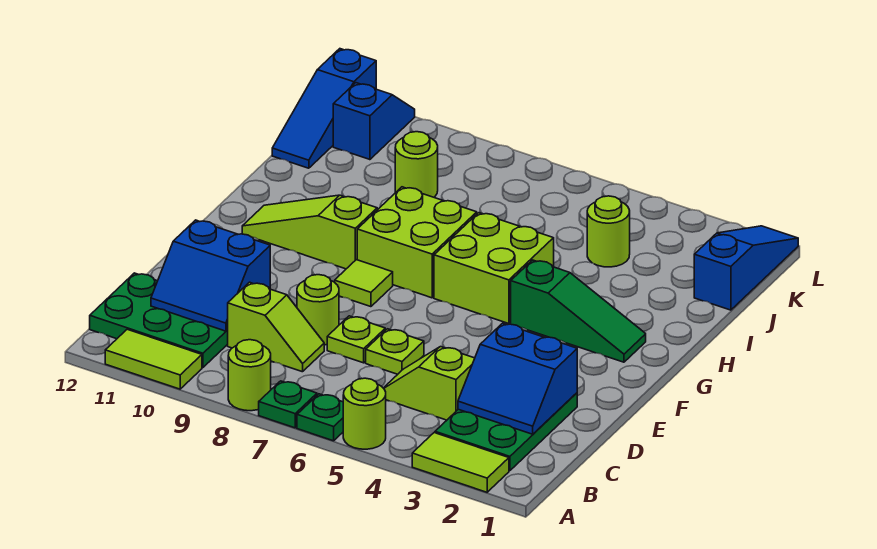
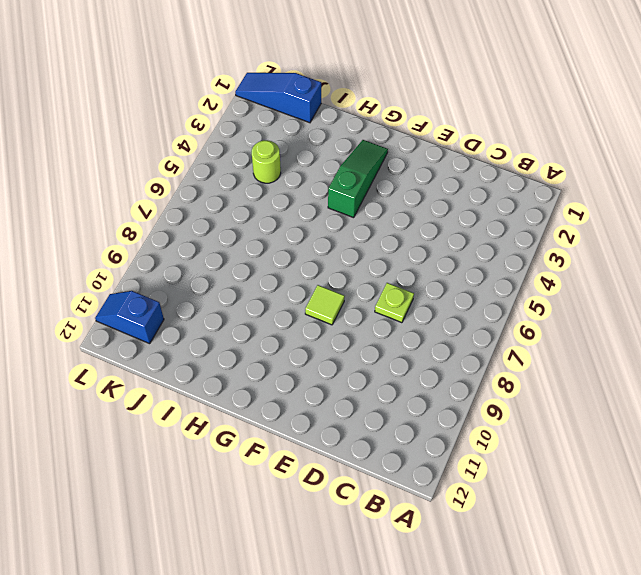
none -> lime 1x2 tile [412,433,509,492]
none -> lime 1x1 round brick [343,378,386,449]
none -> green 1x1 plate [297,394,343,441]

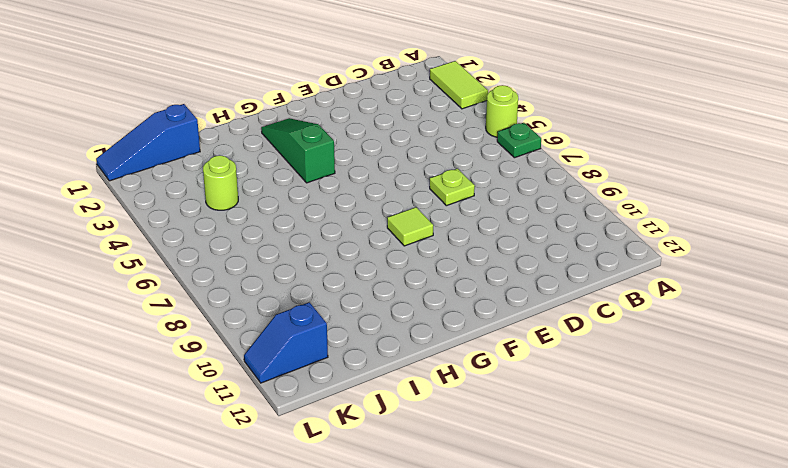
none -> green 1x1 plate [259,381,317,428]
none -> lime 1x1 round brick [228,340,271,411]
none -> lime 1x2 tile [105,329,202,389]

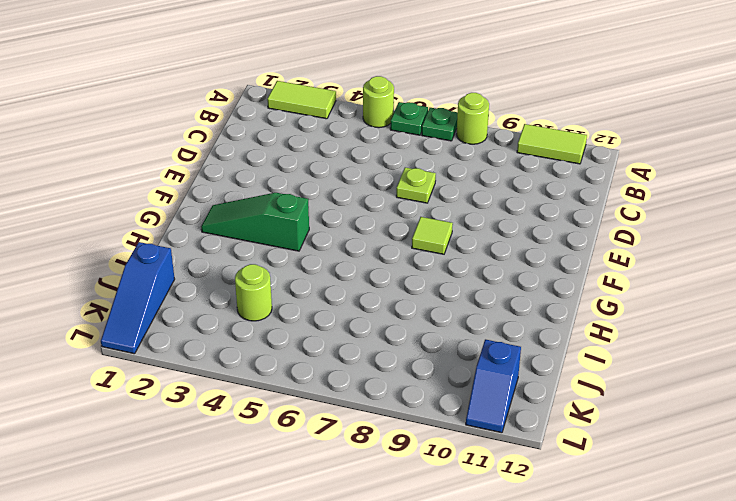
none -> green 2x3 plate [435,393,577,471]
none -> green 2x3 plate [90,273,228,368]
none -> lime 1x2 slope [384,347,475,420]

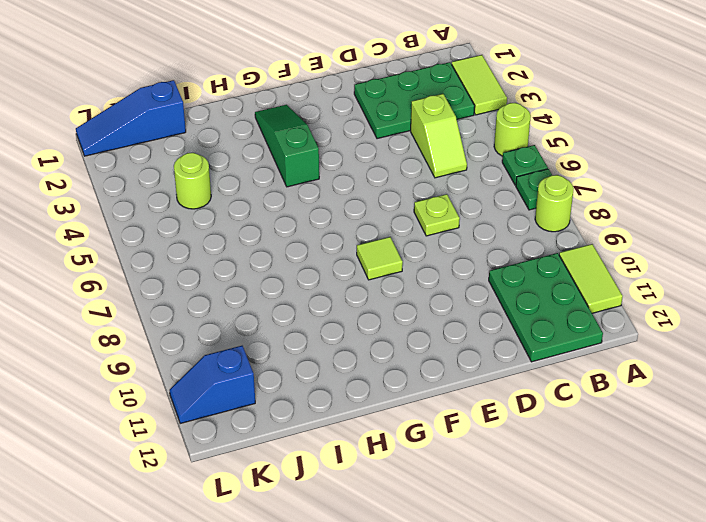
none -> lime 1x2 slope [228,282,324,372]
none -> lime 1x1 plate [366,329,424,374]
none -> lime 1x1 round brick [297,275,339,345]

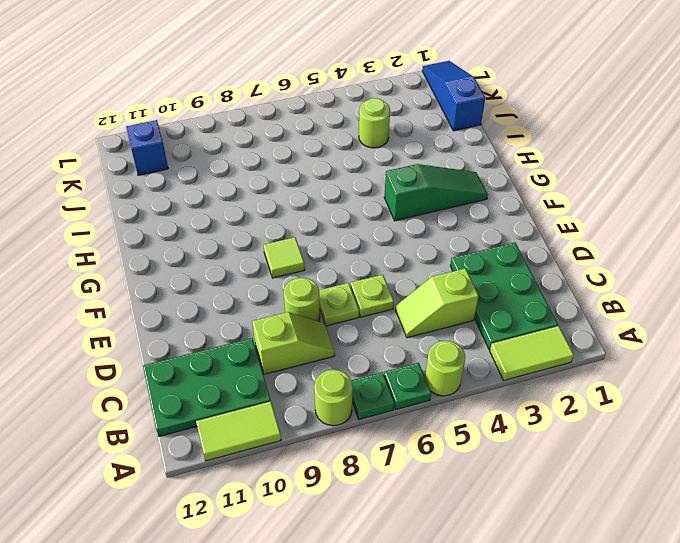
none -> lime 2x2 brick [434,213,554,324]
none -> lime 2x2 brick [357,187,477,298]
none -> lime 1x3 slope [242,195,377,269]

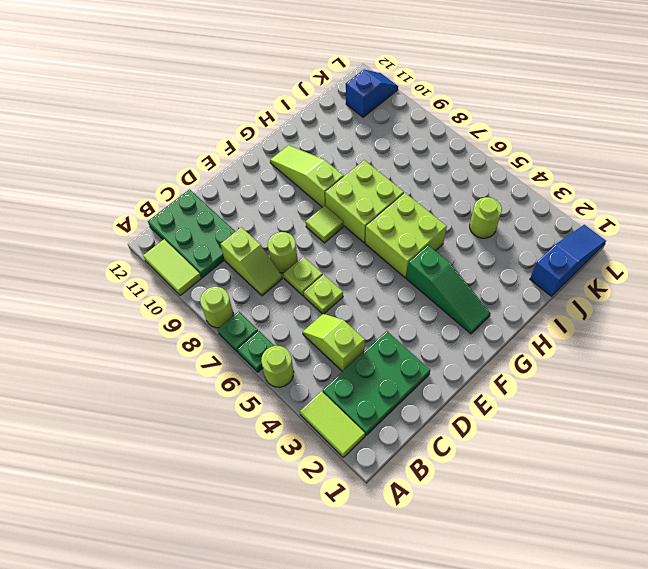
none -> lime 1x1 round brick [395,132,438,197]
none -> blue 1x3 slope [272,49,376,168]
none -> blue 2x2 slope [458,323,577,434]

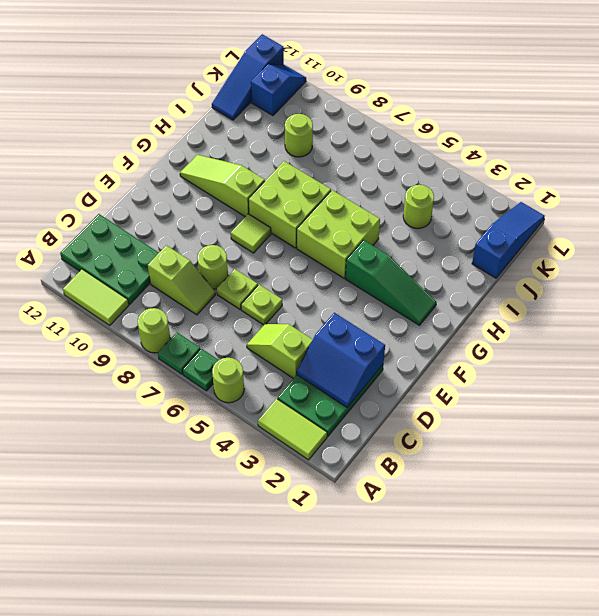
none -> blue 2x2 slope [151,220,270,331]

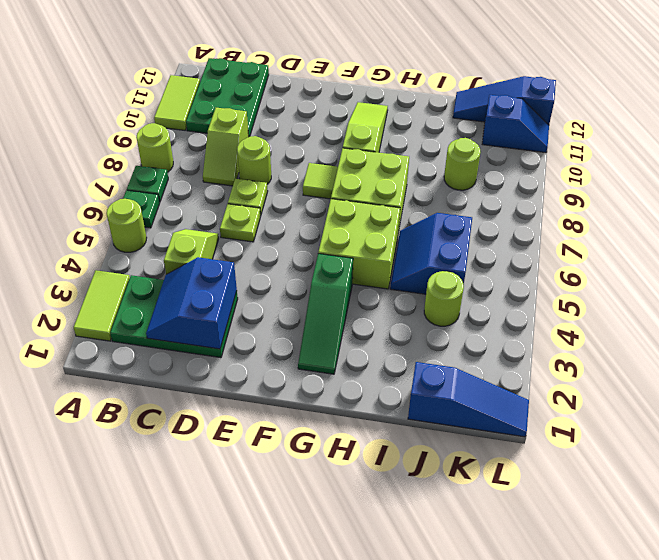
blue 2x2 slope [390,213,472,294] -> blue 2x2 slope moved to [151,220,270,331]

